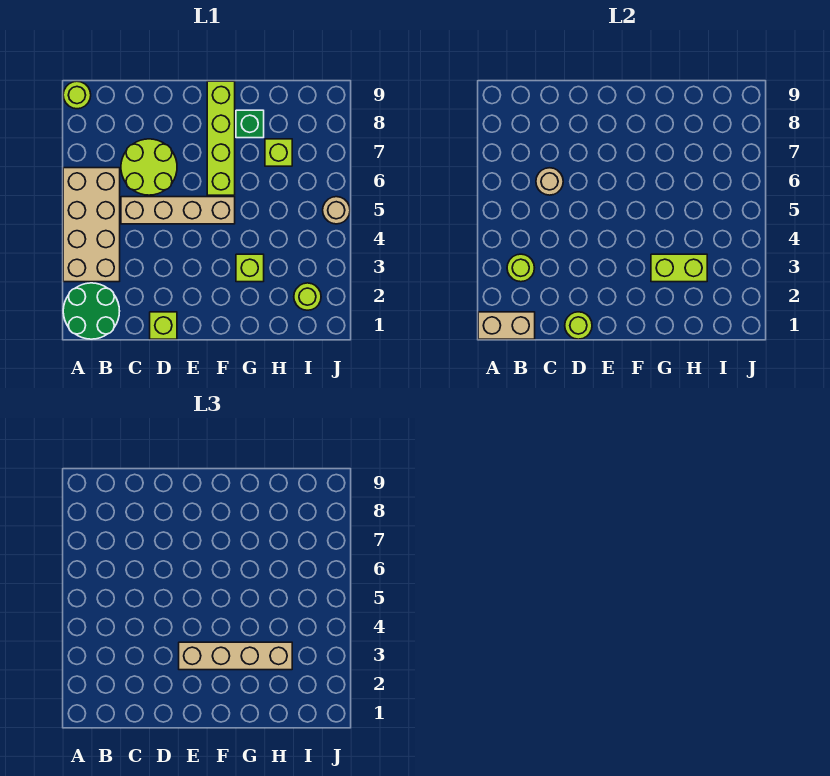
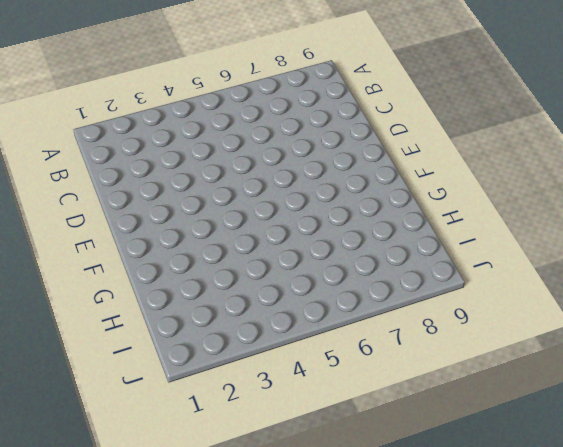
none -> green 2x2 round brick [63,283,120,339]
none -> tan 2x4 brick [63,168,120,282]
none -> lime 1x1 round brick [63,81,91,109]

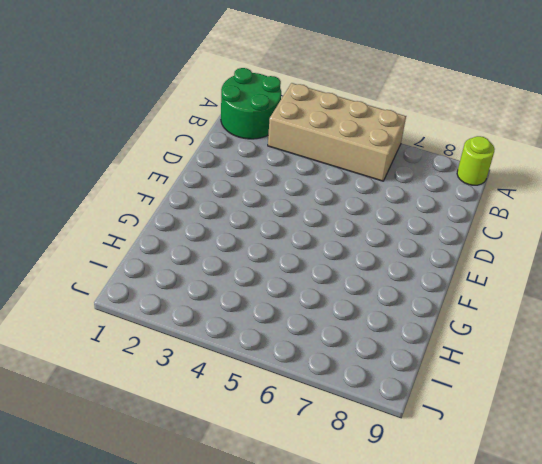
none -> tan 1x4 brick [121,197,235,224]
none -> lime 2x2 round brick [121,139,177,195]
none -> lime 1x1 brick [150,312,177,339]

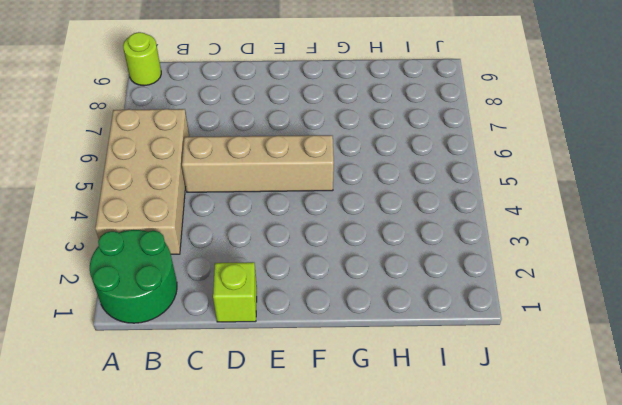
none -> lime 2x2 round brick [121,139,177,195]
none -> lime 1x4 brick [207,81,235,195]
none -> lime 1x1 brick [236,254,264,282]

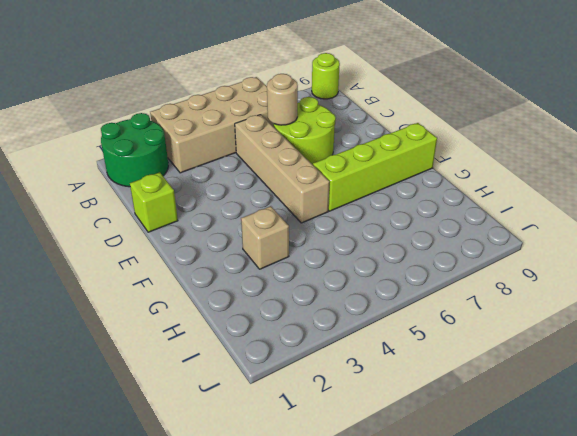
tan 1x1 brick [241,206,289,269] -> lime 1x1 brick [236,254,264,282]
none -> green 1x1 brick [236,110,264,138]
none -> lime 1x1 brick [265,139,292,166]
none -> lime 1x1 round brick [294,283,321,310]

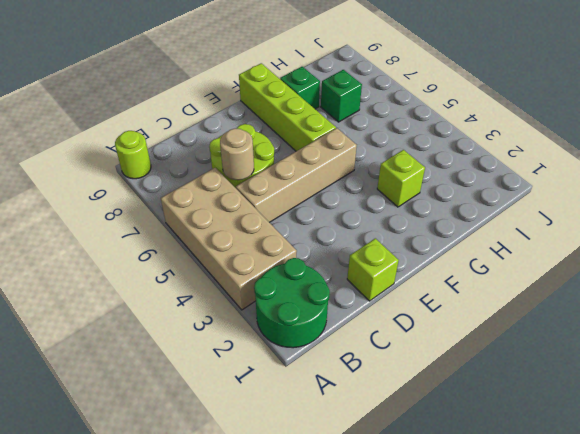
green 1x1 brick [321,70,362,122] -> lime 1x1 brick [265,139,292,166]
none -> lime 1x1 round brick [294,283,321,310]
none -> tan 1x1 round brick [323,197,350,224]
none -> tan 1x2 brick [478,312,535,339]

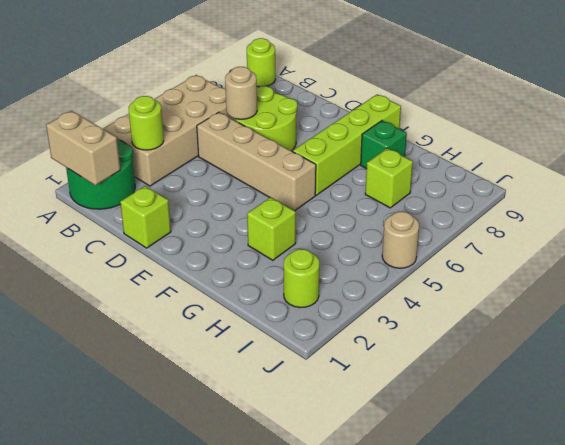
none -> lime 1x1 round brick [565,312,592,339]
none -> lime 1x2 brick [651,254,707,282]
none -> tan 1x4 brick [179,642,292,670]

